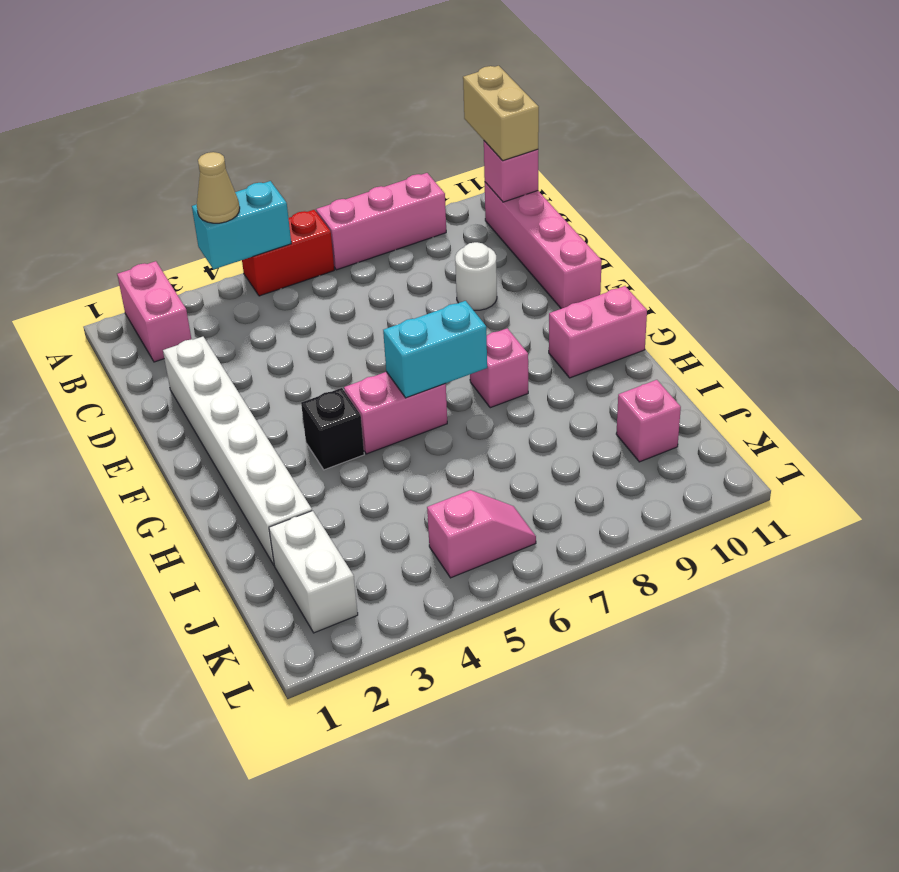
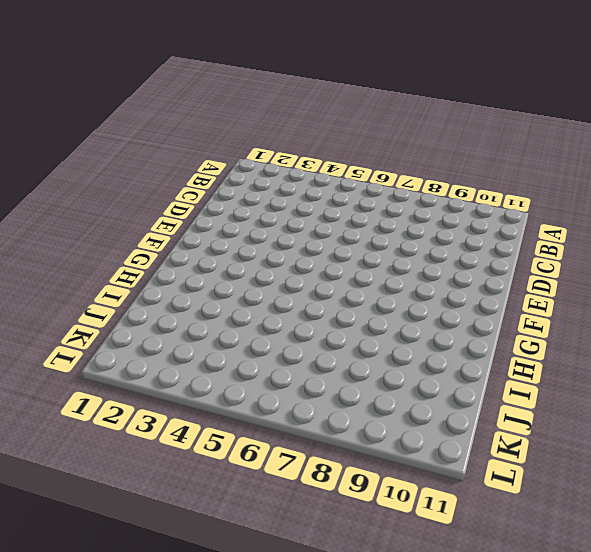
none -> pink 1x2 brick [117,261,191,362]
none -> red 1x2 brick [242,210,334,296]
none -> pink 1x3 brick [316,173,446,270]

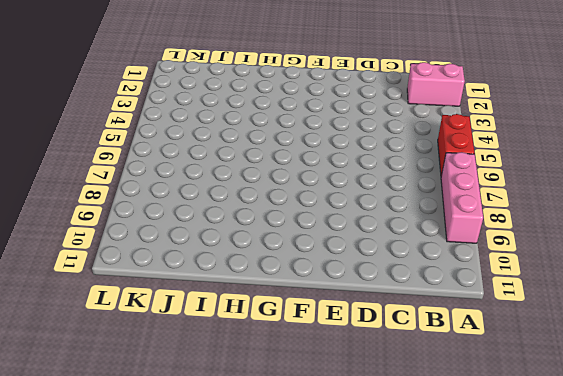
none -> pink 1x4 brick [485,182,602,309]
none -> white 1x6 brick [163,337,312,565]
none -> white 1x1 round brick [455,242,497,310]

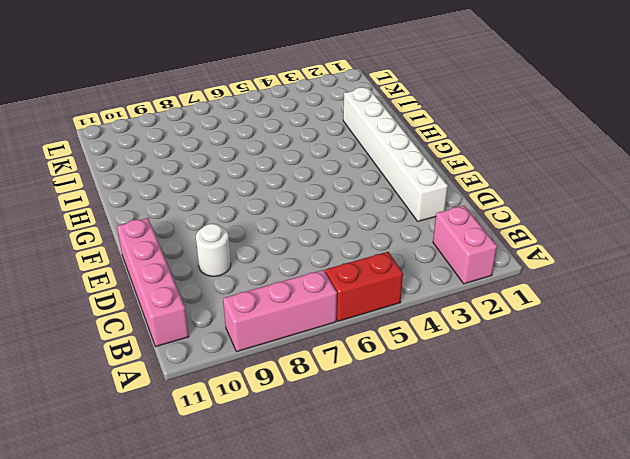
none -> black 1x1 brick [301,388,364,470]
none -> pink 1x2 brick [344,372,447,454]
none -> pink 1x1 brick [470,328,528,408]

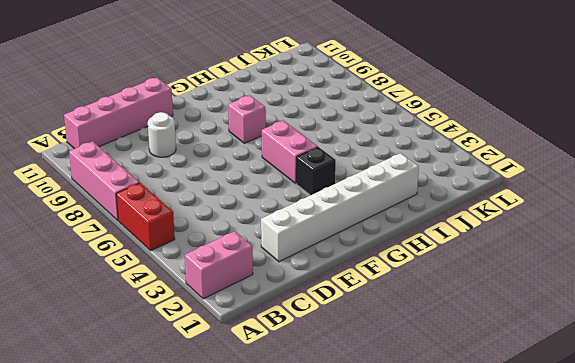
none -> pink 1x2 brick [549,286,647,378]
none -> white 1x2 brick [269,511,358,633]
none -> pink 1x1 brick [616,380,681,462]

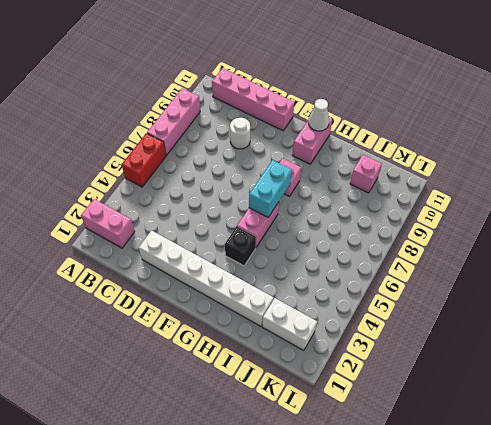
white 1x1 cone [308,99,329,131] -> none
none -> pink 1x2 slope [427,490,536,578]
none -> cyan 1x2 brick [192,181,291,269]
none -> pink 1x1 brick [484,141,538,202]

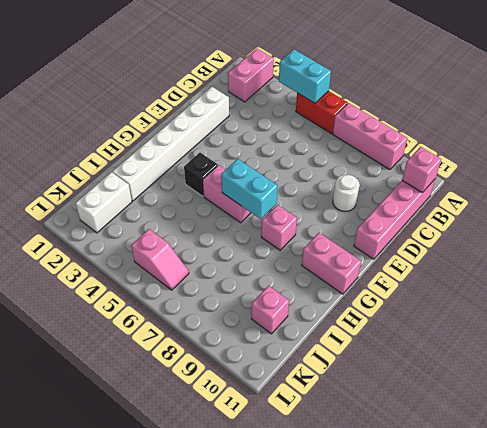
none -> tan 1x1 cone [197,152,240,223]
none -> tan 1x2 brick [463,66,539,161]

